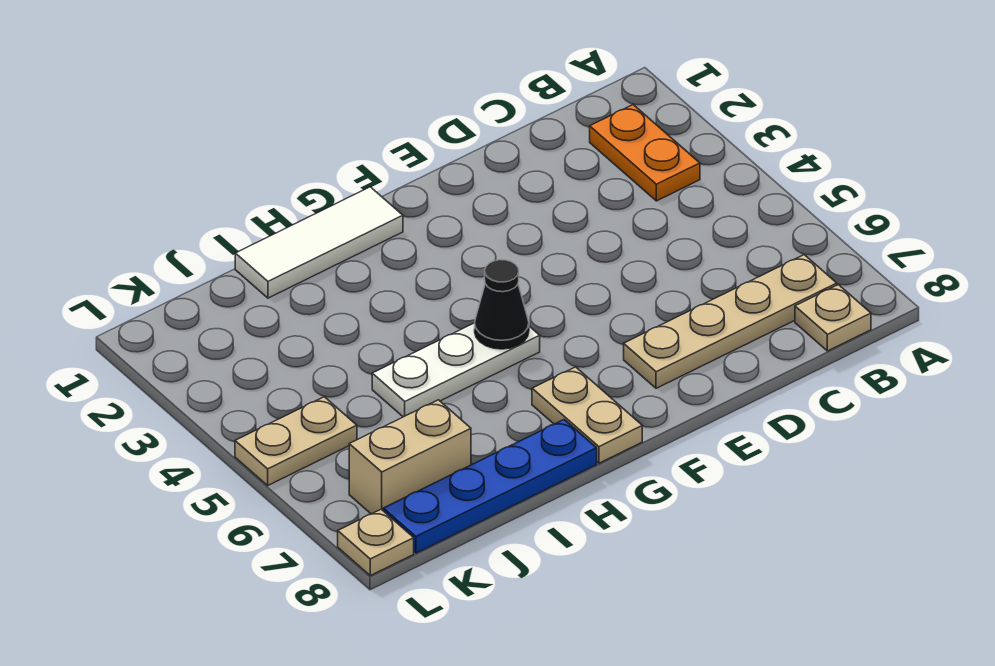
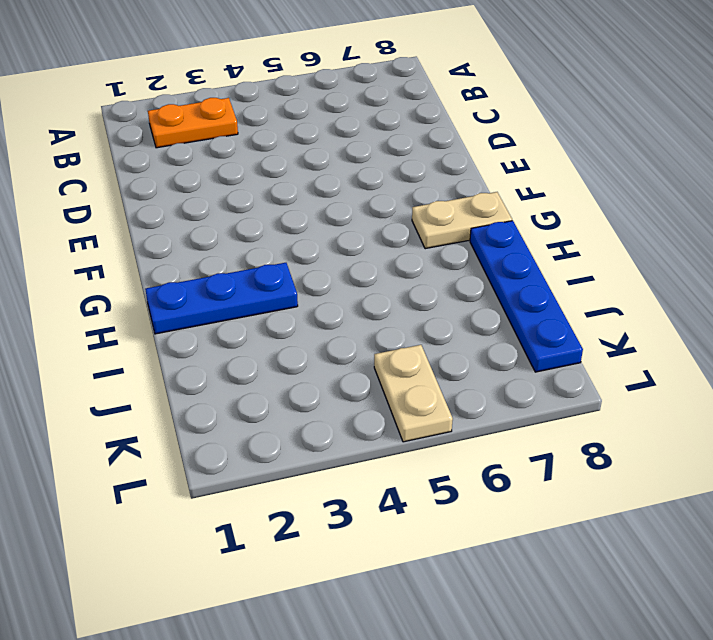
blue 1x3 plate [145,263,298,334] -> white 1x3 tile [235,187,403,298]
none -> tan 1x4 plate [624,255,837,388]
none -> tan 1x1 plate [795,285,871,351]

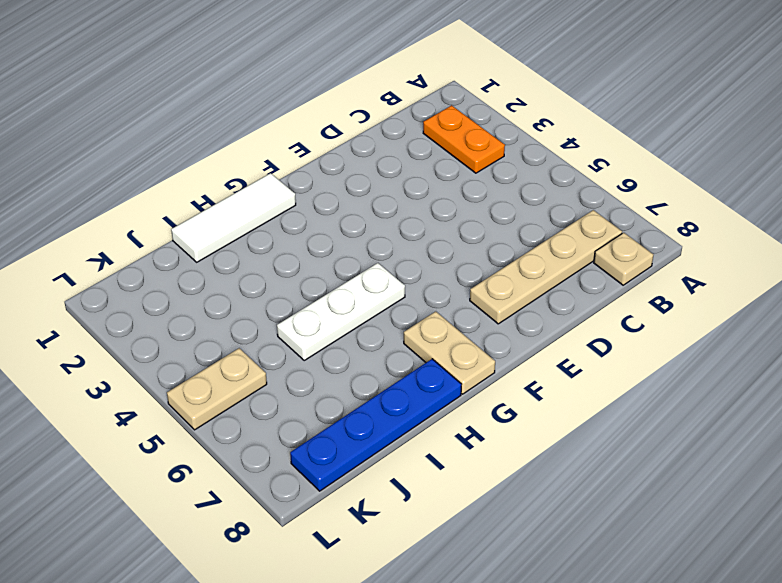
none -> tan 1x2 brick [349,400,471,514]
none -> tan 1x1 plate [338,509,414,576]

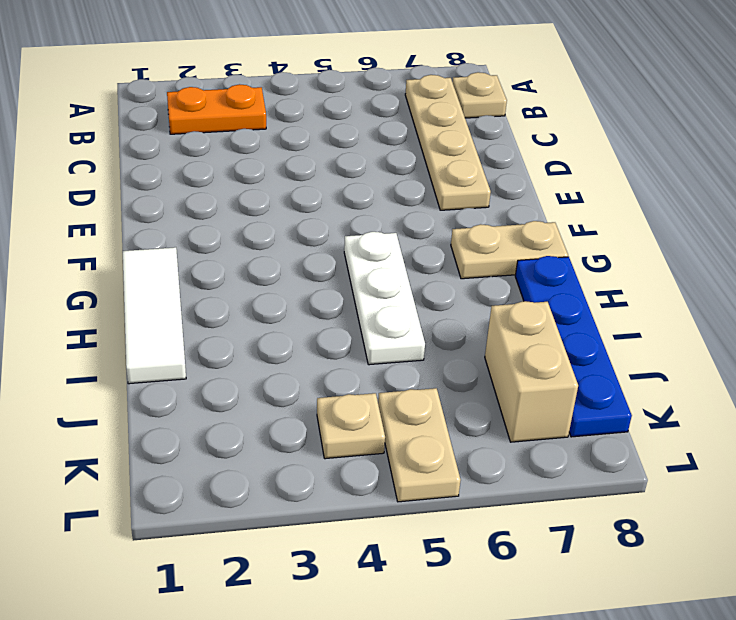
tan 1x1 plate [317,393,385,459] -> tan 1x1 plate moved to [338,509,414,576]
none -> black 1x1 cone [475,260,529,349]

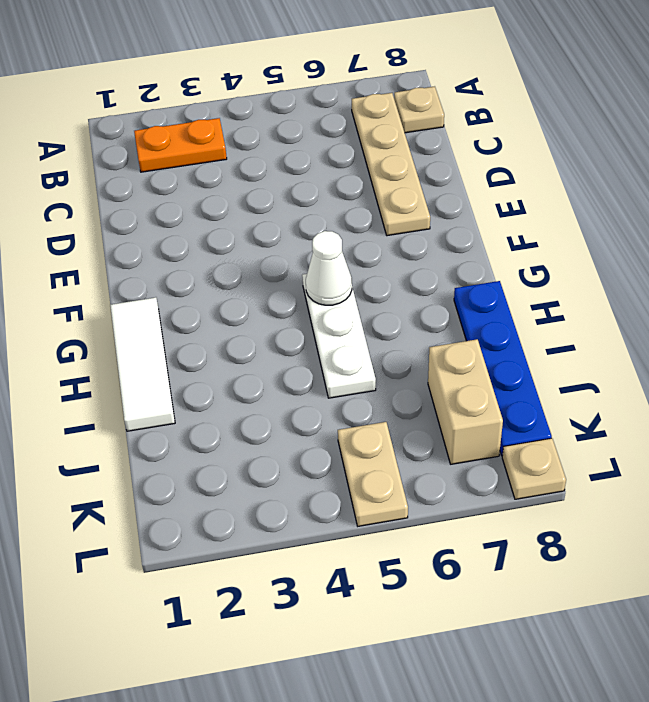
white 1x1 cone [306,231,352,305] -> black 1x1 cone [475,260,529,349]
none -> tan 1x2 plate [532,367,642,463]

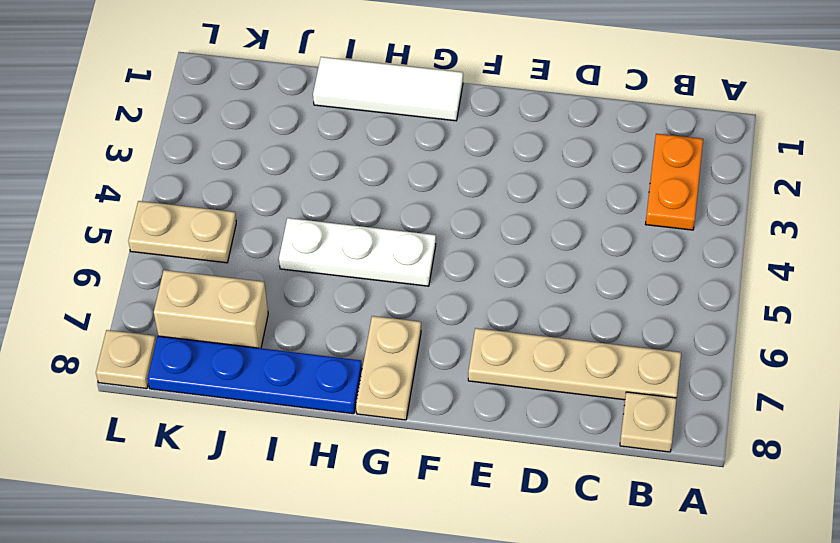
none -> black 1x1 cone [475,260,529,349]

